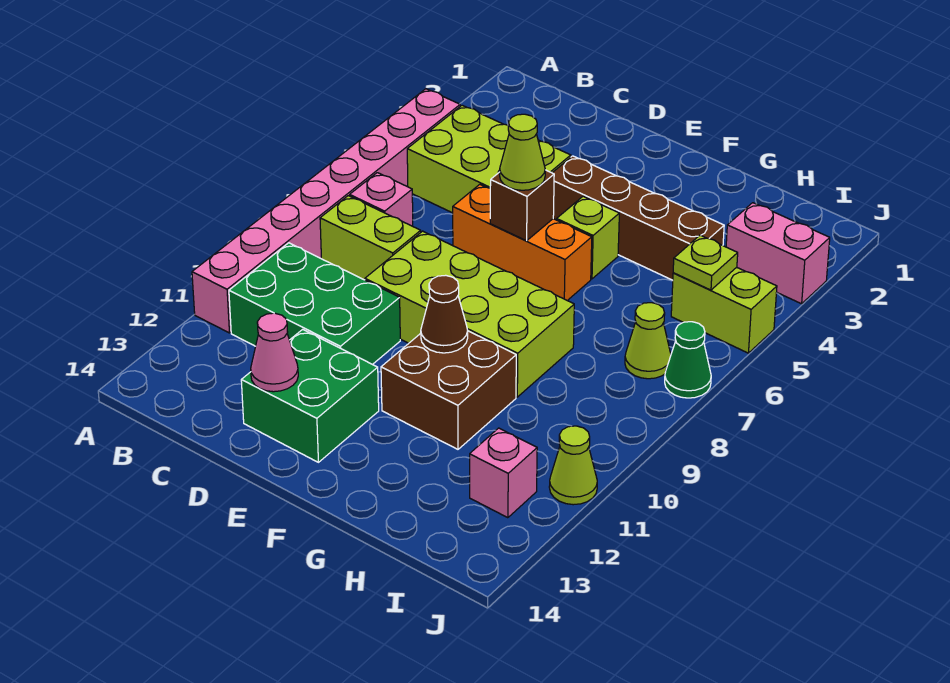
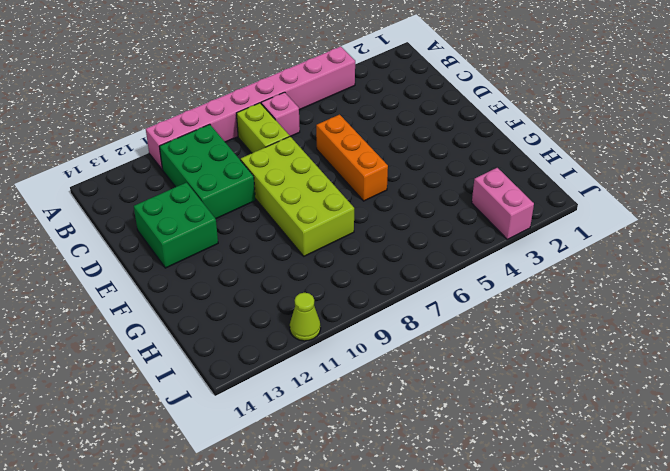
none -> lime 2x3 brick [407,105,571,213]
none -> brown 1x4 brick [553,156,724,280]
none -> lime 1x1 brick [557,196,619,279]

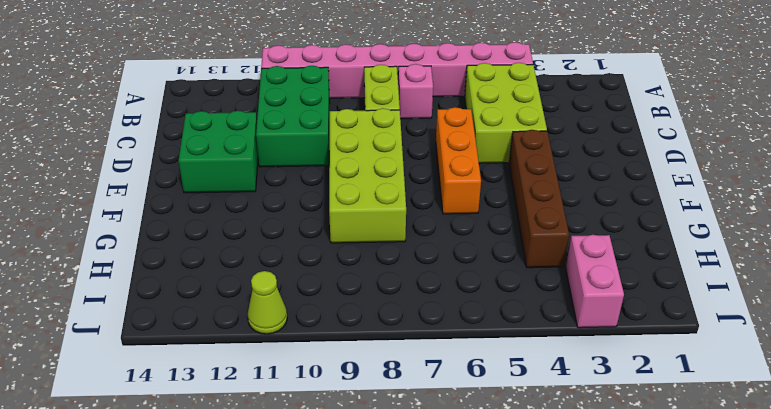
none -> lime 1x1 brick [557,196,619,279]
none -> brown 2x2 brick [381,331,516,449]
none -> lime 1x2 brick [671,267,777,353]

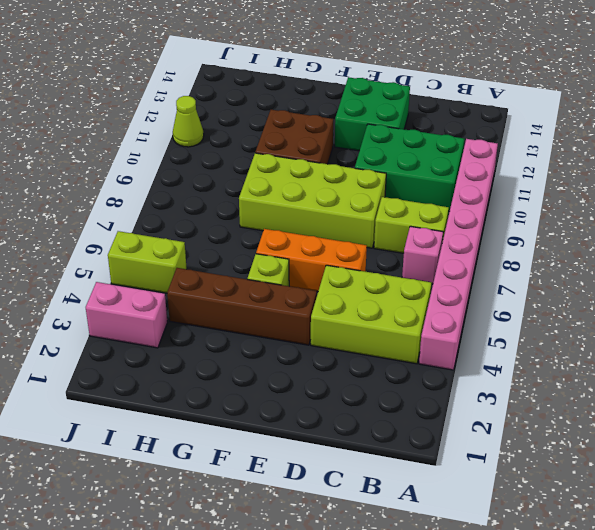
none -> lime 1x1 cone [625,303,671,379]
none -> pink 1x1 brick [470,428,537,518]
none -> green 1x1 cone [665,322,711,398]

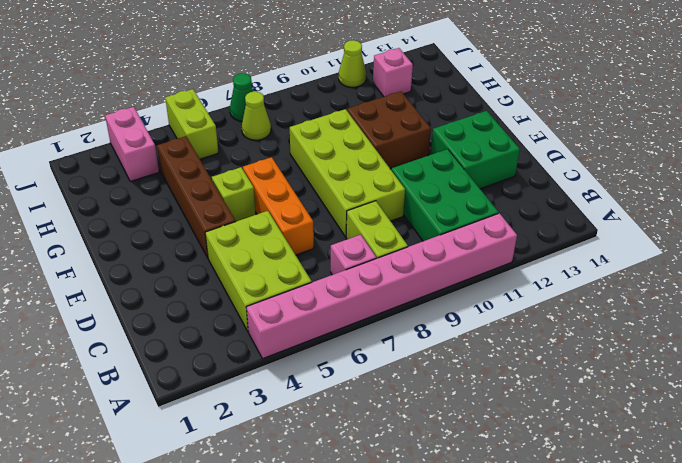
none -> pink 1x1 cone [251,313,298,392]
none -> brown 1x1 brick [490,170,554,241]
none -> brown 1x1 cone [421,275,468,353]

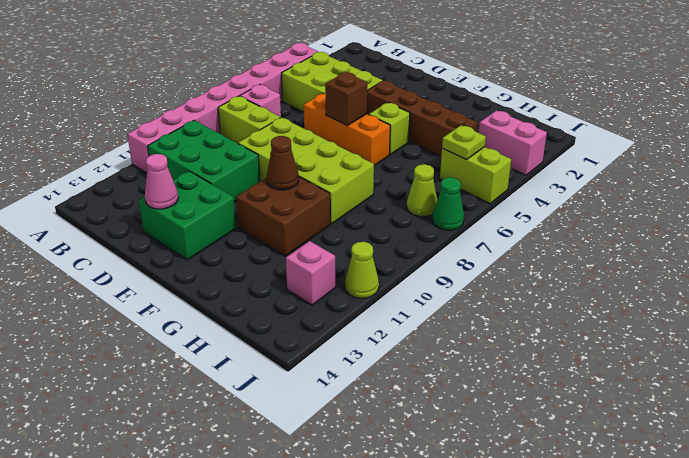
none -> lime 1x1 cone [500,114,545,190]

